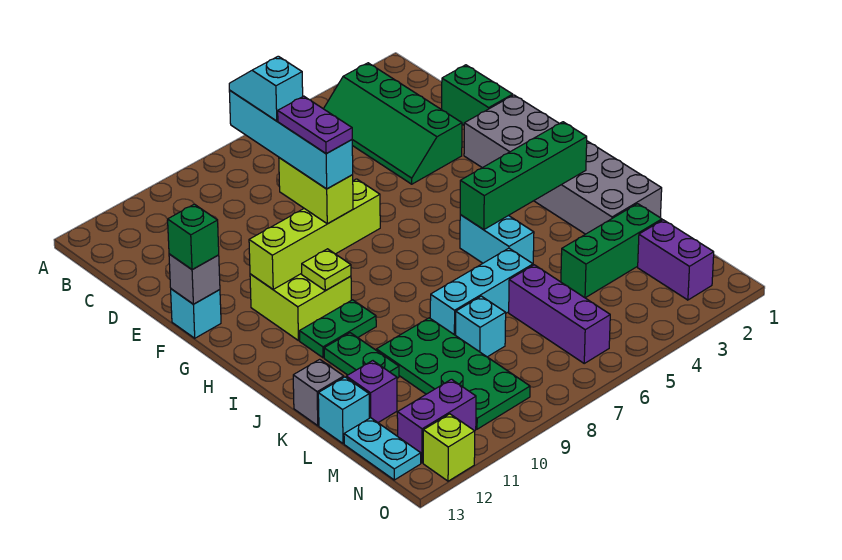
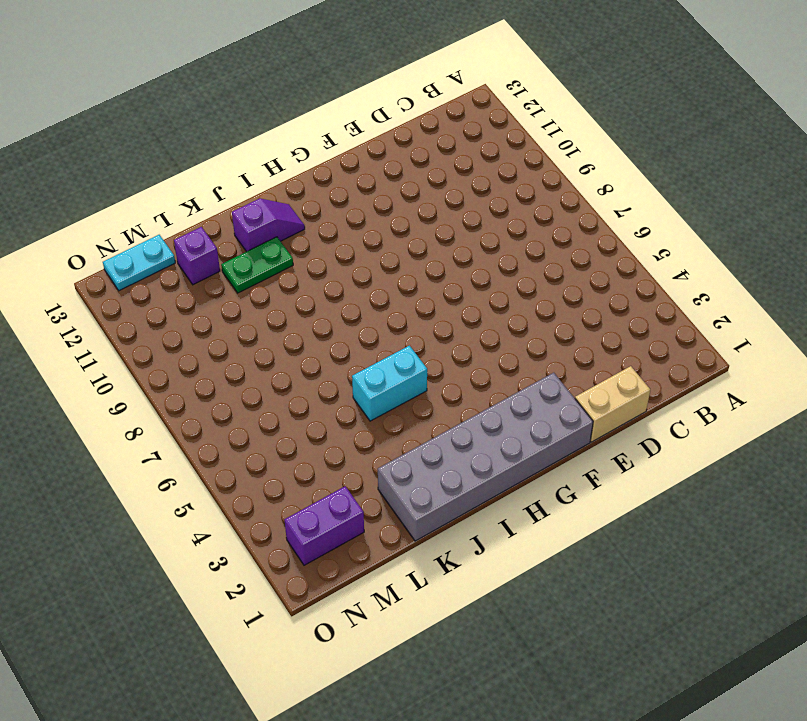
tan 1x2 brick [575,366,650,442] -> green 1x2 brick [442,65,513,125]
purple 1x2 slope [232,198,305,252] -> none
none -> green 2x4 slope [323,63,462,184]
none -> cyan 1x1 brick [171,289,221,338]
none -> lime 2x2 brick [250,273,351,341]

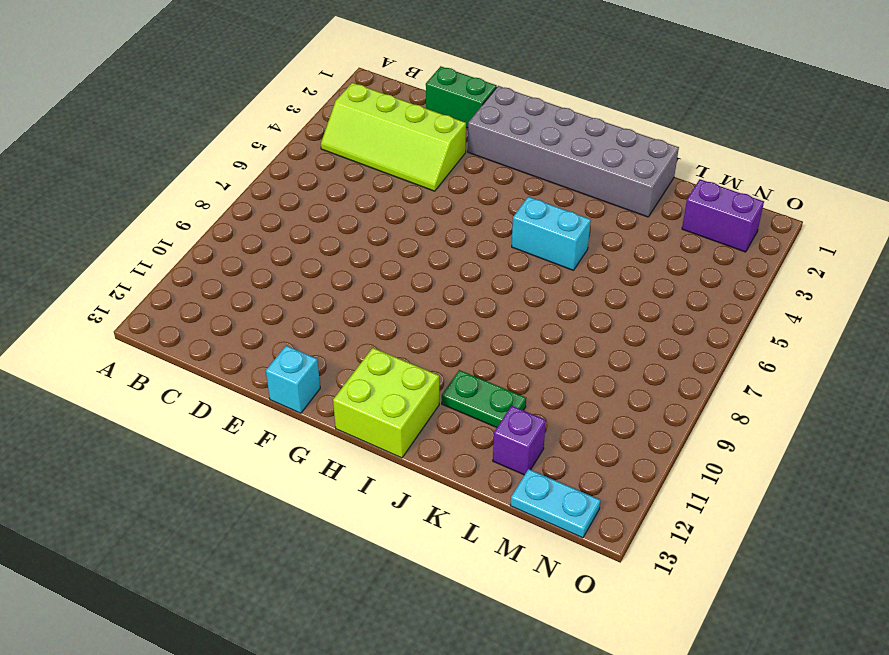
lime 2x4 slope [321,83,466,191] -> green 2x4 slope [323,63,462,184]
lime 2x2 brick [333,348,439,458] -> lime 2x2 brick moved to [250,273,351,341]
none -> green 1x2 plate [300,300,376,358]
none -> cyan 1x3 brick [430,248,533,335]
none -> green 2x4 plate [376,318,530,429]

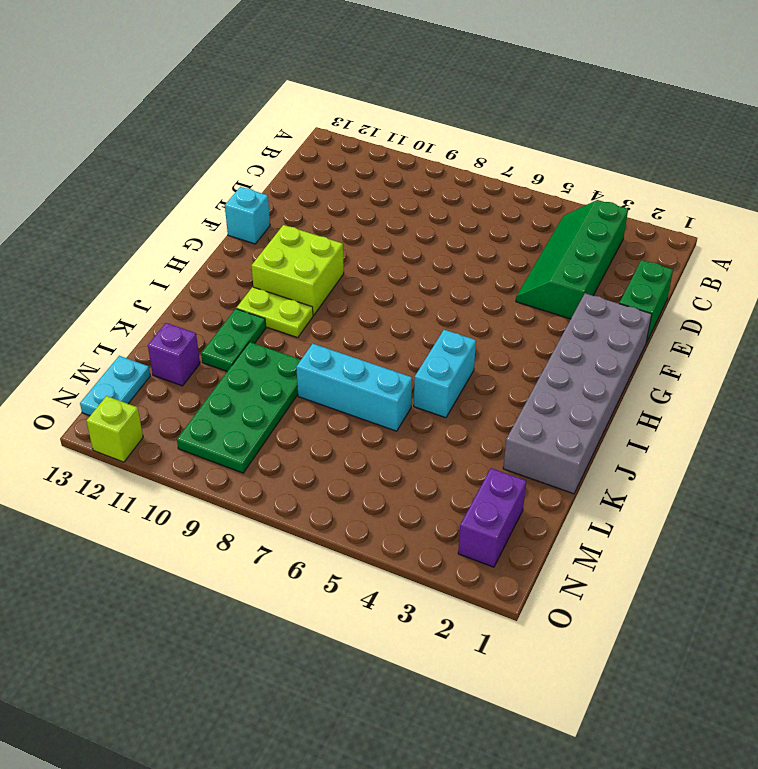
lime 1x2 plate [237,287,313,338] -> green 1x2 plate [300,300,376,358]
none -> grey 1x1 brick [293,359,344,426]
none -> green 1x3 brick [561,204,662,298]
none -> purple 1x3 brick [509,265,610,363]

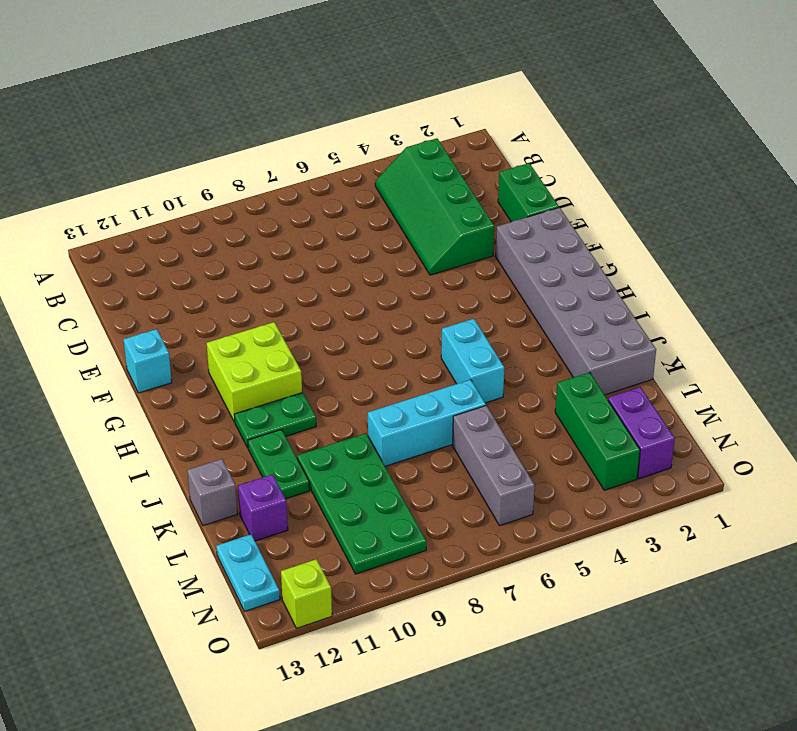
green 1x3 brick [555,372,640,490] -> green 1x3 brick turned to [561,204,662,298]
grey 1x3 brick [453,406,535,526] -> purple 1x3 brick [509,265,610,363]
none -> cyan 1x1 brick [456,296,506,357]
none -> cyan 1x1 brick [318,377,369,444]
none -> purple 1x2 brick [397,379,476,463]

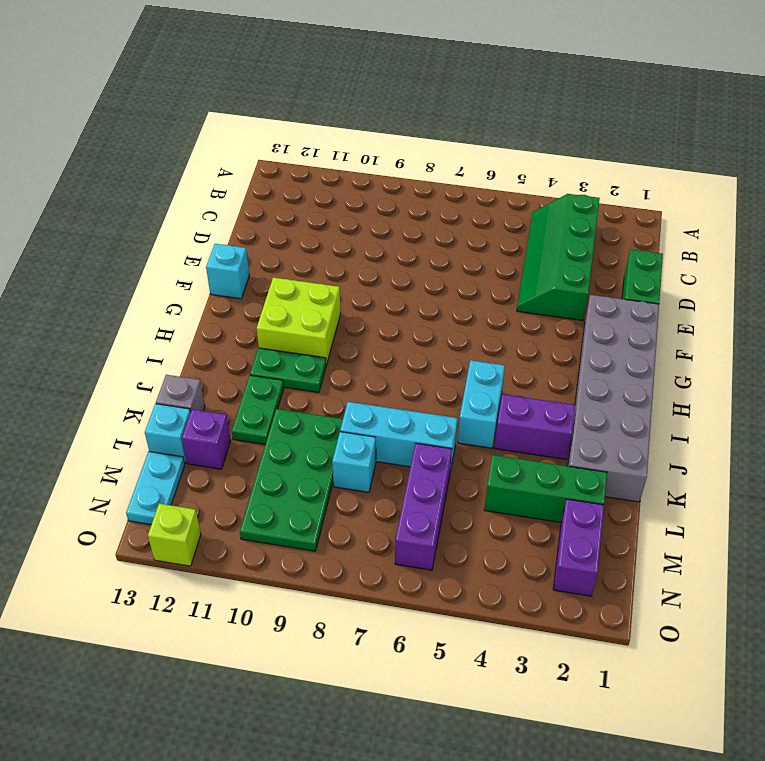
purple 1x2 brick [494,394,575,459] -> purple 1x2 brick moved to [397,379,476,463]
none -> grey 1x1 brick [169,254,220,304]
none -> lime 1x4 brick [249,179,380,289]
none -> lime 1x1 plate [302,249,351,291]

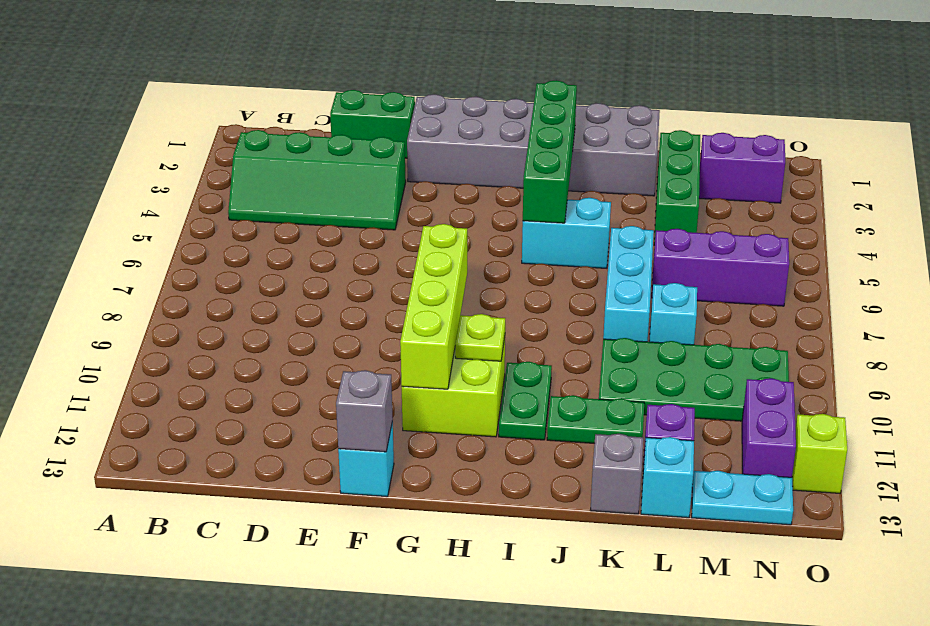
none -> lime 1x2 brick [279,158,353,224]
none -> green 1x1 brick [168,204,219,270]
none -> cyan 1x4 brick [229,90,353,189]

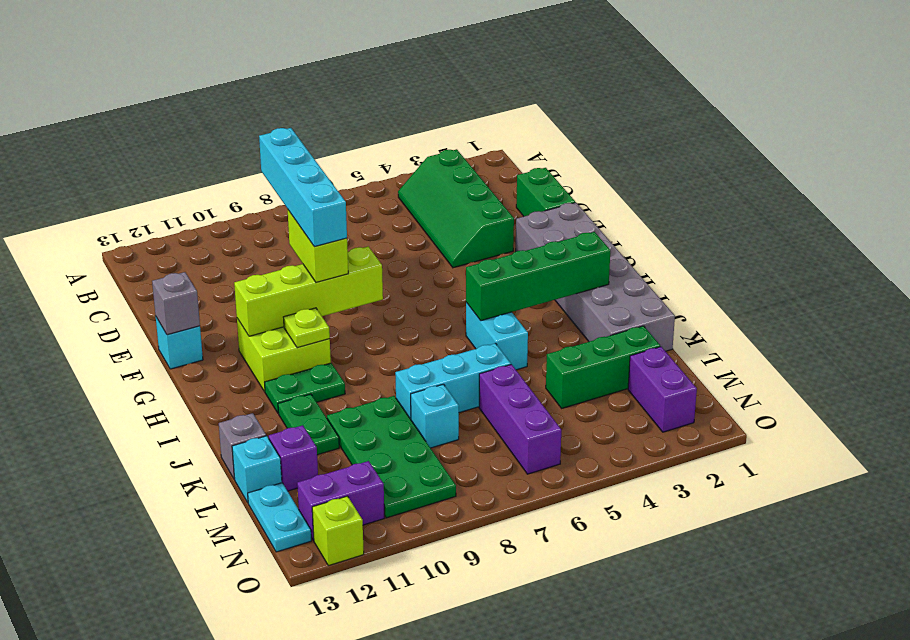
none -> green 1x1 brick [168,204,219,270]
none -> cyan 1x2 slope [229,56,303,121]
none -> purple 1x2 plate [278,96,352,154]

